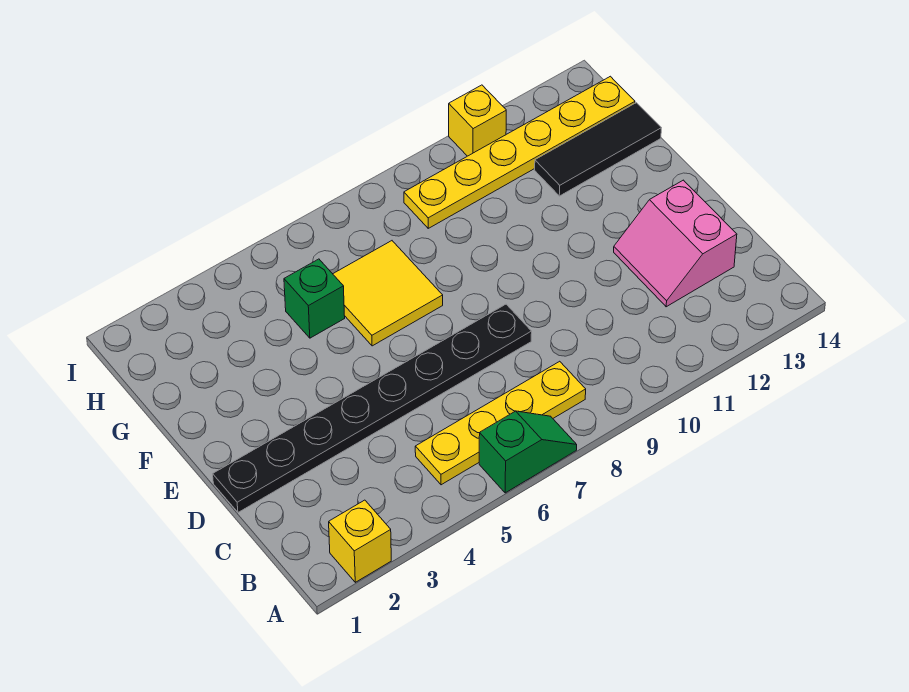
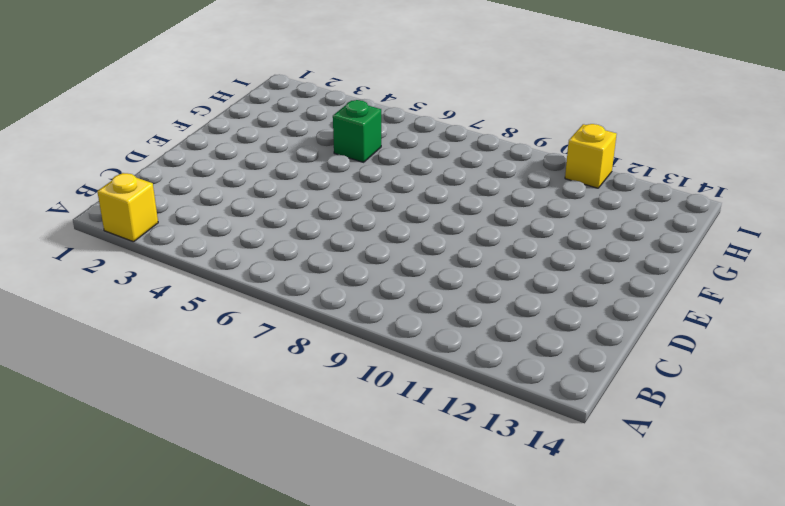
none -> green 1x2 slope [479,411,577,493]
none -> yellow 1x4 plate [415,361,586,485]

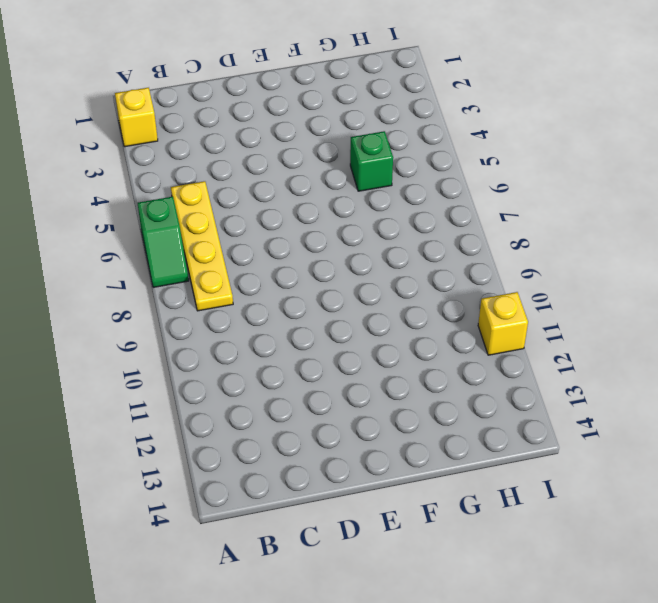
none -> pink 2x2 slope [614,180,737,307]
none -> black 1x8 plate [213,304,532,512]

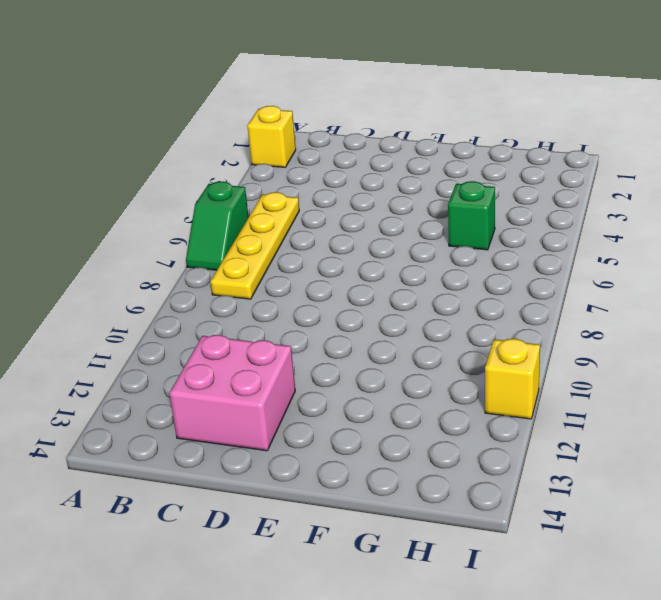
pink 2x2 brick [169,335,295,451] -> pink 2x2 slope [614,180,737,307]
none -> black 1x8 plate [213,304,532,512]
none -> yellow 2x2 tile [333,241,443,346]

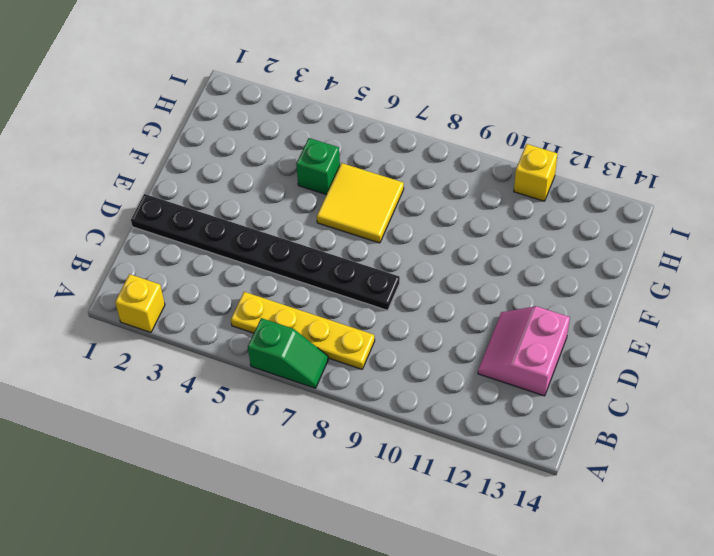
none -> black 1x3 tile [535,103,661,196]
none -> yellow 1x6 plate [404,76,635,228]

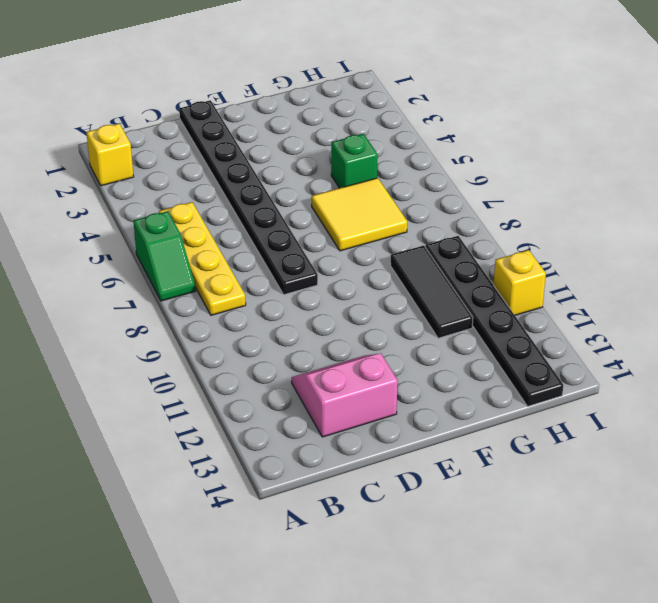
black 1x3 tile [390,246,473,338] -> black 1x3 tile moved to [535,103,661,196]
black 1x6 plate [425,236,563,406] -> yellow 1x6 plate [404,76,635,228]

